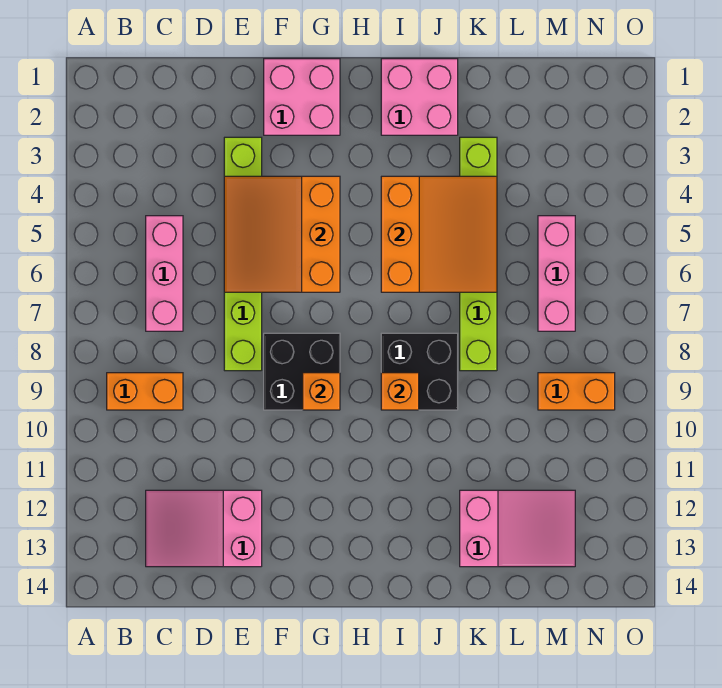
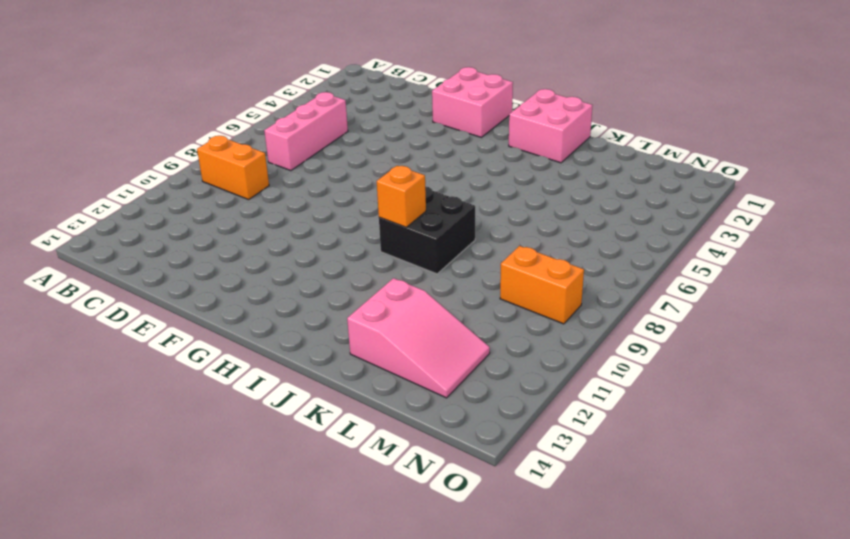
none -> pink 2x3 slope [146,490,262,567]
none -> lime 1x6 brick [224,137,262,371]
none -> black 2x2 brick [264,333,340,410]

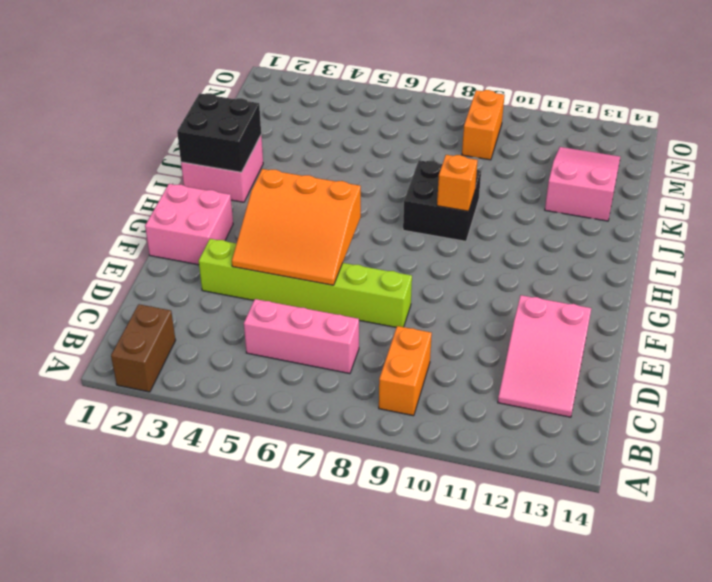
brown 1x2 brick [111,304,176,392] -> none
black 2x2 brick [177,93,261,172] -> black 2x2 brick moved to [264,333,340,410]
none -> lime 1x6 brick [460,137,497,371]
none -> pink 1x3 brick [538,216,575,331]
none -> orange 1x1 brick [303,373,340,410]

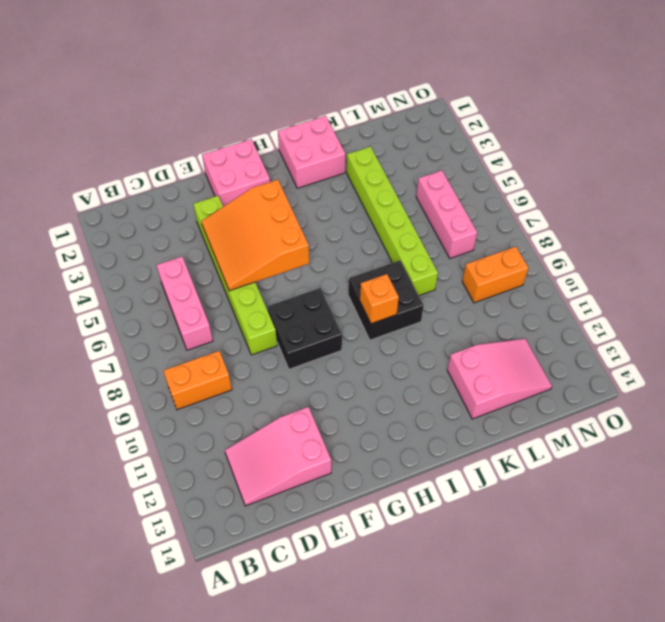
none -> orange 1x1 brick [303,373,340,410]
none -> orange 3x3 slope [381,176,497,292]

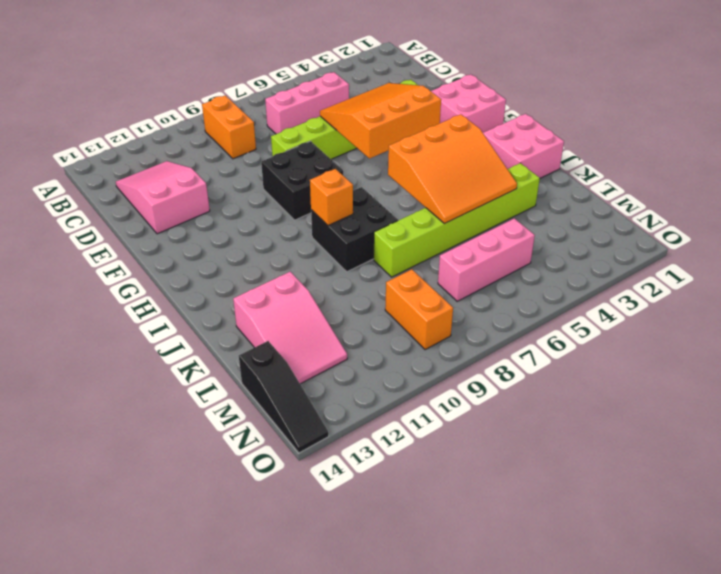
black 1x3 slope [239,341,329,453] -> none
none -> orange 1x1 brick [303,373,340,410]

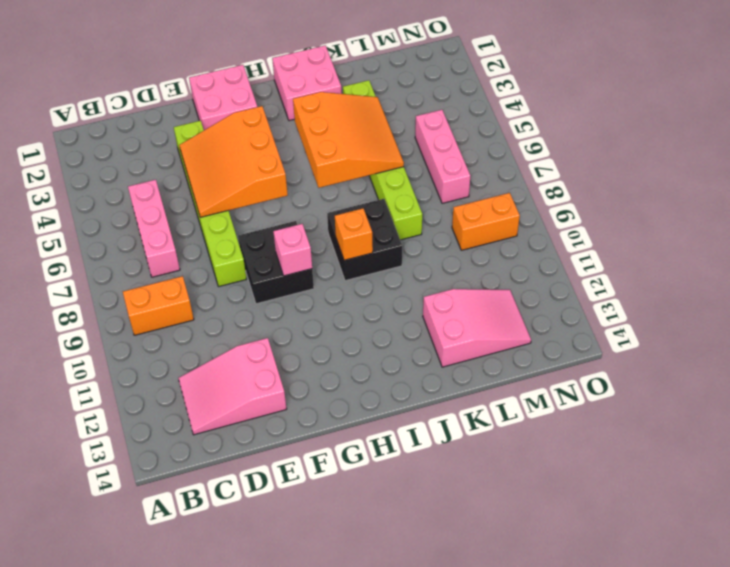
pink 1x1 brick [273,224,312,276] -> orange 1x1 brick [303,373,340,410]

